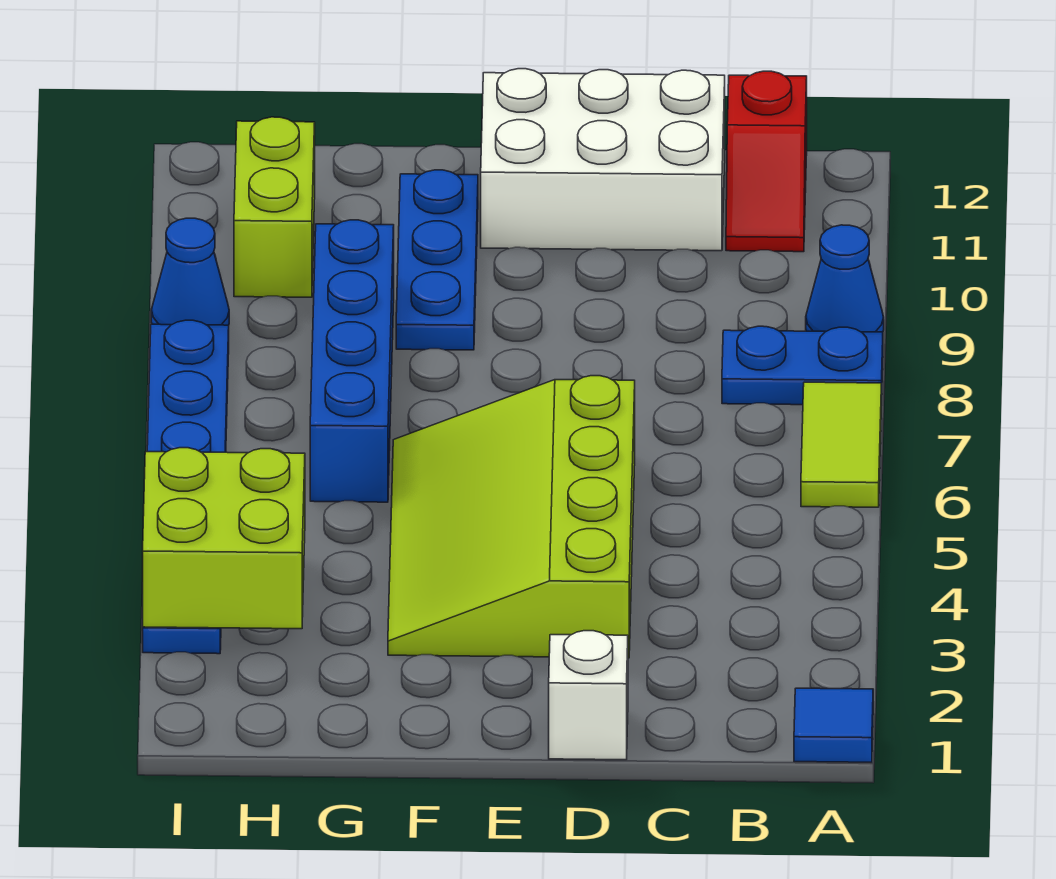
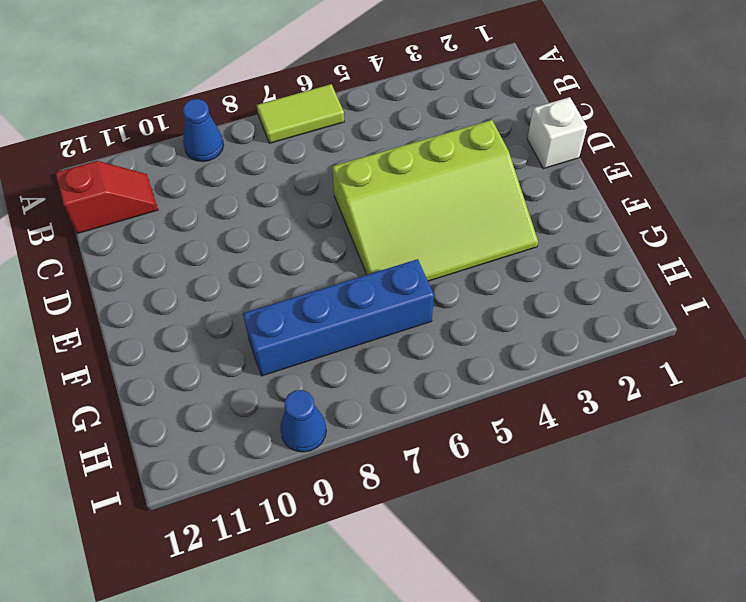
none -> blue 1x1 tile [794,688,873,762]
none -> blue 1x2 plate [722,326,883,405]
none -> white 2x3 brick [481,69,725,251]

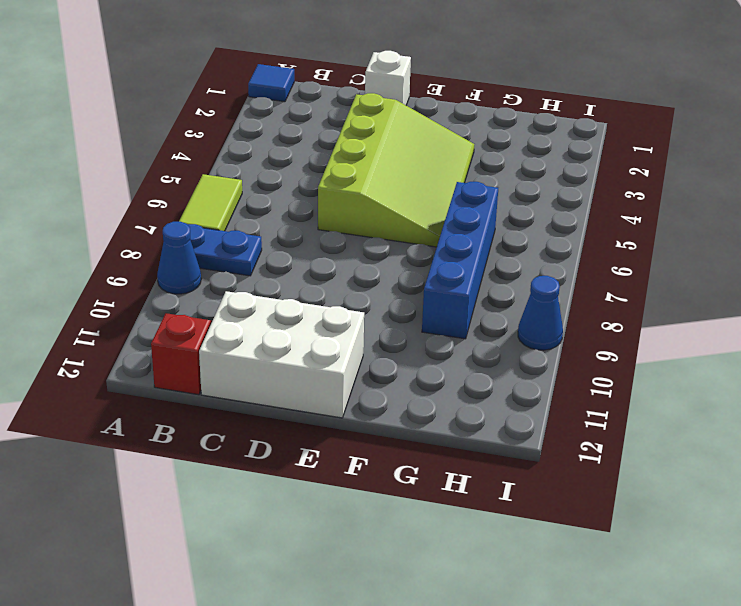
none -> blue 1x3 plate [396,170,478,350]
none -> lime 1x2 brick [234,117,315,297]
none -> blue 1x6 plate [143,320,229,654]

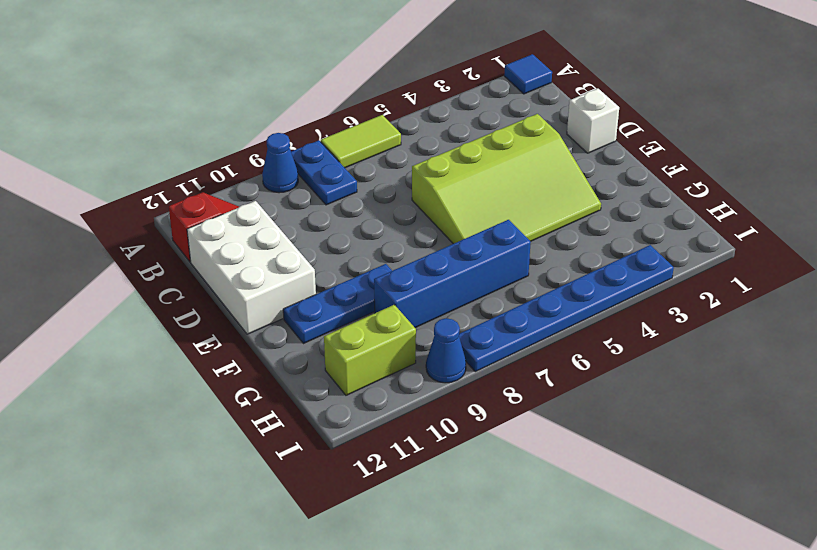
none -> lime 2x2 brick [143,448,305,629]

